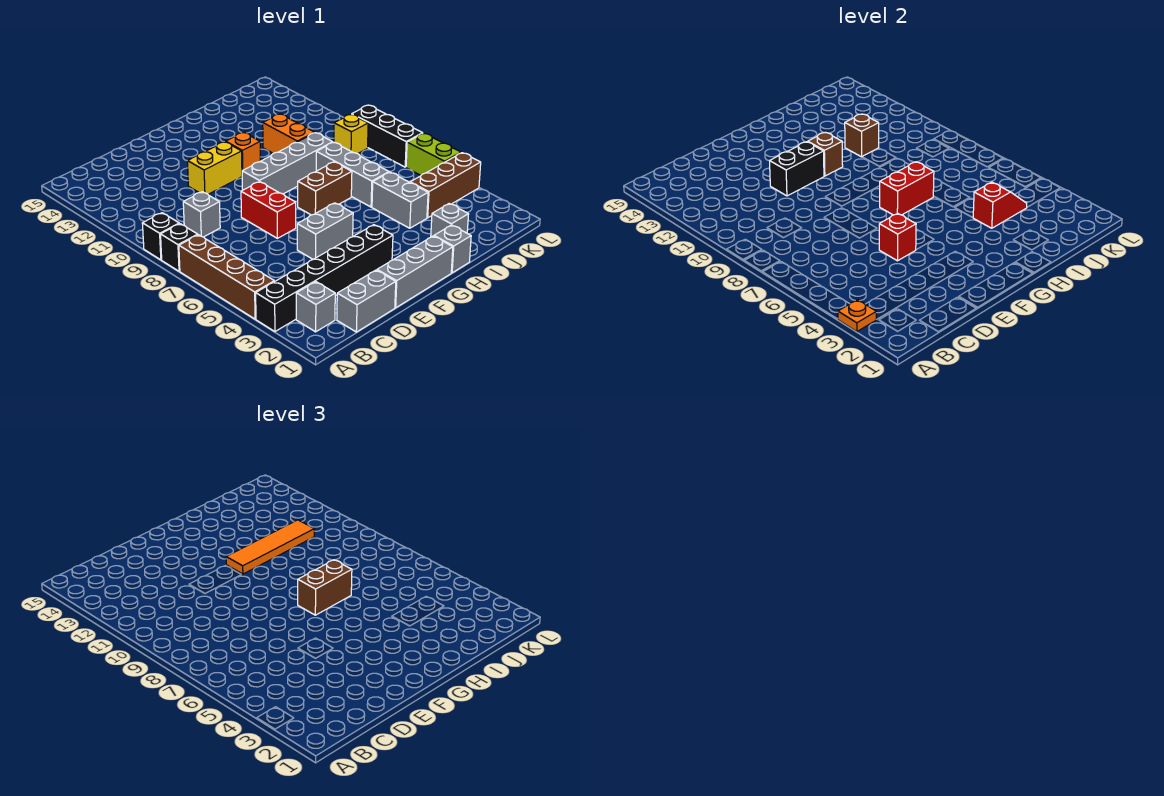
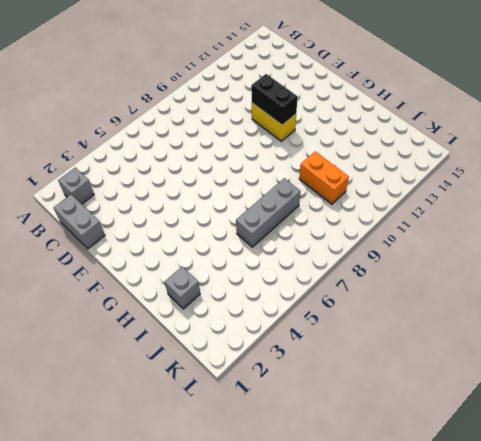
orange 1x2 brick [299,152,349,204] -> orange 1x2 brick turned to [263,114,315,153]
none -> black 1x6 brick [256,225,393,332]
none -> brown 1x4 brick [179,235,274,319]
none -> black 1x1 brick [161,224,198,271]
none -> black 1x1 brick [142,213,179,260]

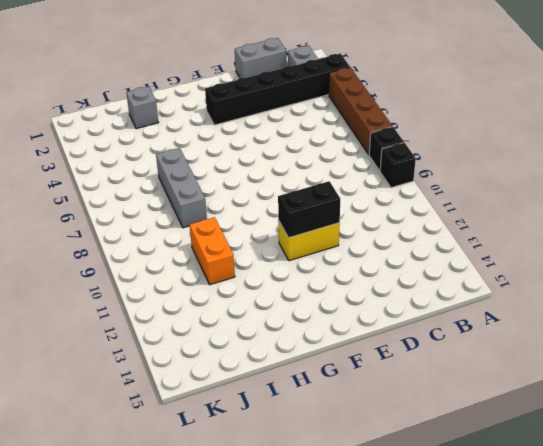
none -> grey 1x1 brick [183,192,220,237]
none -> grey 1x3 brick [377,236,453,308]
none -> grey 1x2 brick [297,203,353,259]
none -> red 1x2 brick [241,182,296,238]

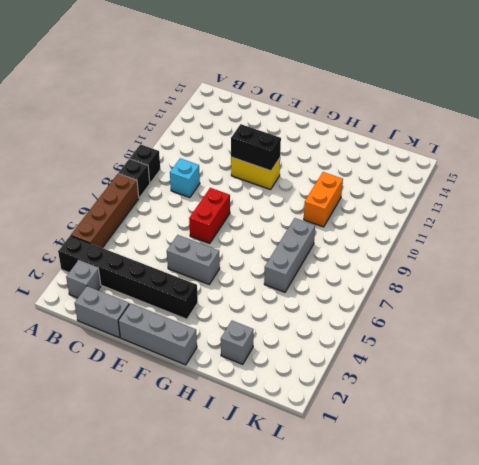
cyan 1x1 brick [170,158,200,198] -> grey 1x1 brick [183,192,220,237]
none -> grey 1x4 brick [242,133,333,194]
none -> brown 1x2 brick [298,162,352,215]
none -> orange 1x1 brick [226,132,260,171]
none -> grey 1x1 brick [434,225,471,273]

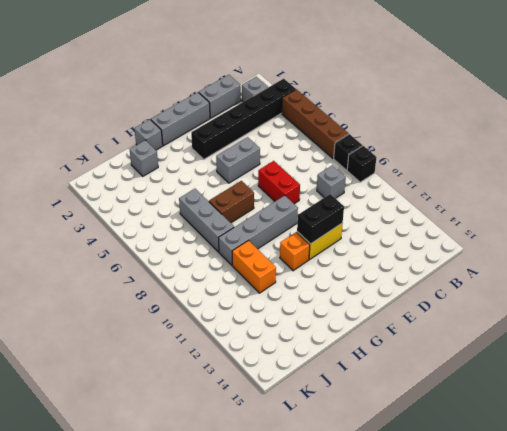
none -> grey 1x2 brick [372,172,428,228]
none -> brown 1x3 brick [410,153,481,218]
none -> yellow 1x1 brick [334,114,368,154]
none -> lime 1x2 brick [406,133,461,175]

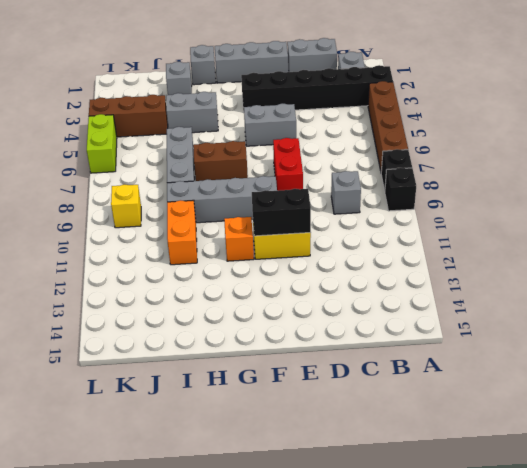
grey 1x2 brick [166,92,218,133] -> grey 1x2 brick turned to [372,172,428,228]
none -> black 1x3 brick [352,105,423,167]
none -> orange 1x1 plate [838,300,876,332]
none -> red 1x1 brick [879,213,916,261]
none -> red 1x2 brick [880,162,934,215]

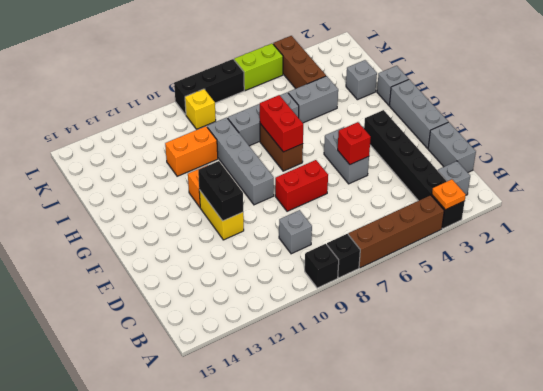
none -> brown 1x1 brick [808,132,843,176]
none -> red 1x2 slope [973,182,1027,228]
none -> brown 1x1 brick [845,114,879,157]
none -> brown 1x2 brick [298,560,352,615]

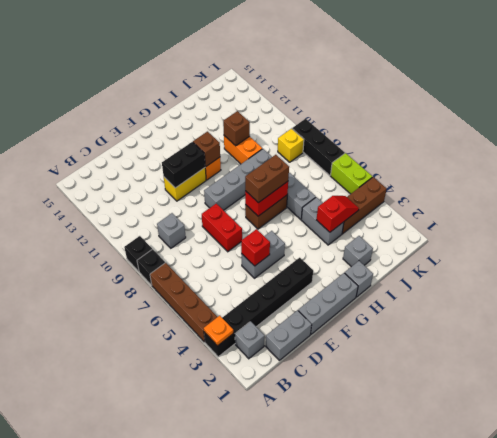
none -> orange 1x4 tile [226,520,314,574]

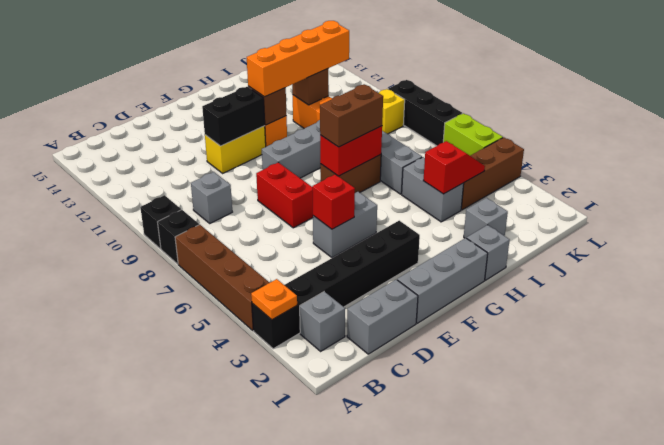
orange 1x4 brick [247,21,349,97] -> orange 1x4 tile [226,520,314,574]

